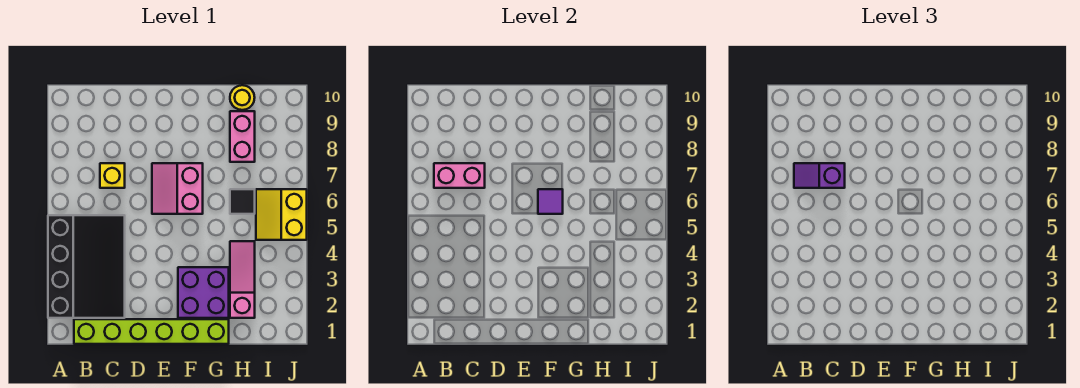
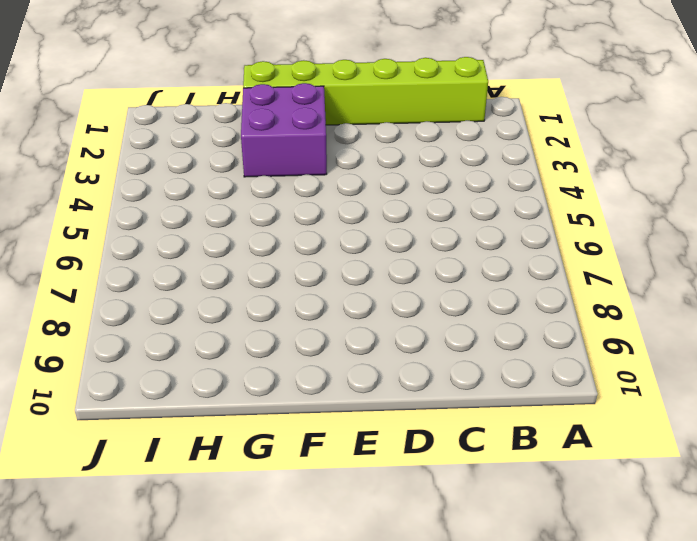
none -> black 3x4 slope [48,215,125,318]
none -> yellow 1x1 brick [100,163,125,188]
none -> pink 2x2 slope [152,163,203,214]

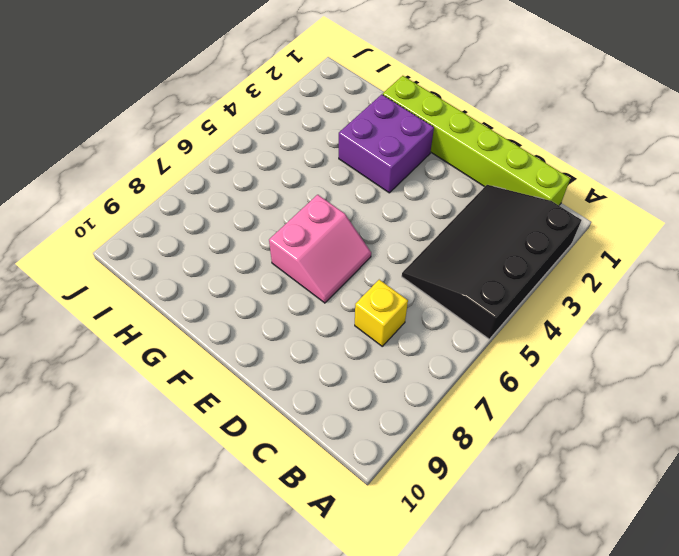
none -> pink 1x3 slope [230,241,255,318]
none -> black 1x1 tile [230,189,255,214]
none -> pink 1x2 brick [230,111,255,162]

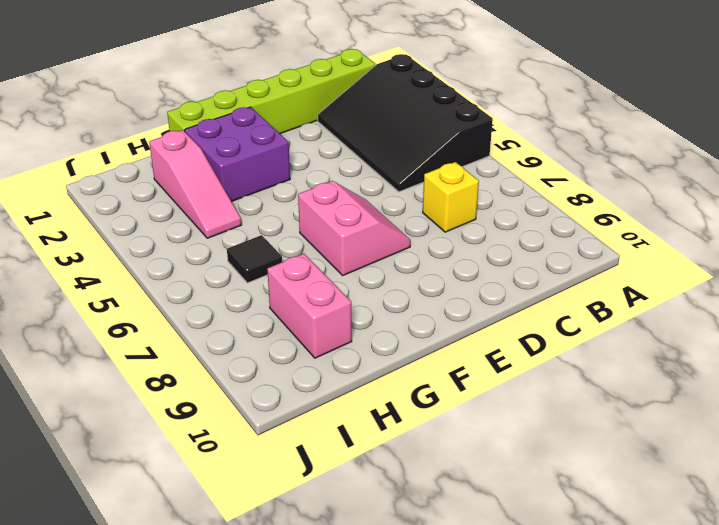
none -> yellow 1x1 round brick [230,85,255,110]
none -> yellow 2x2 slope [256,189,307,240]
none -> pink 1x2 brick [434,163,485,188]

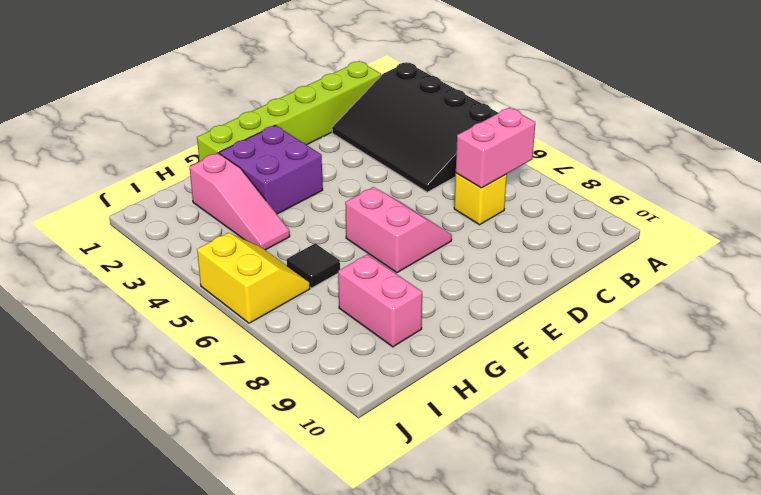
none -> yellow 1x1 round brick [230,85,255,110]
none -> purple 1x1 tile [538,189,563,214]
none -> purple 1x2 slope [794,163,845,188]

